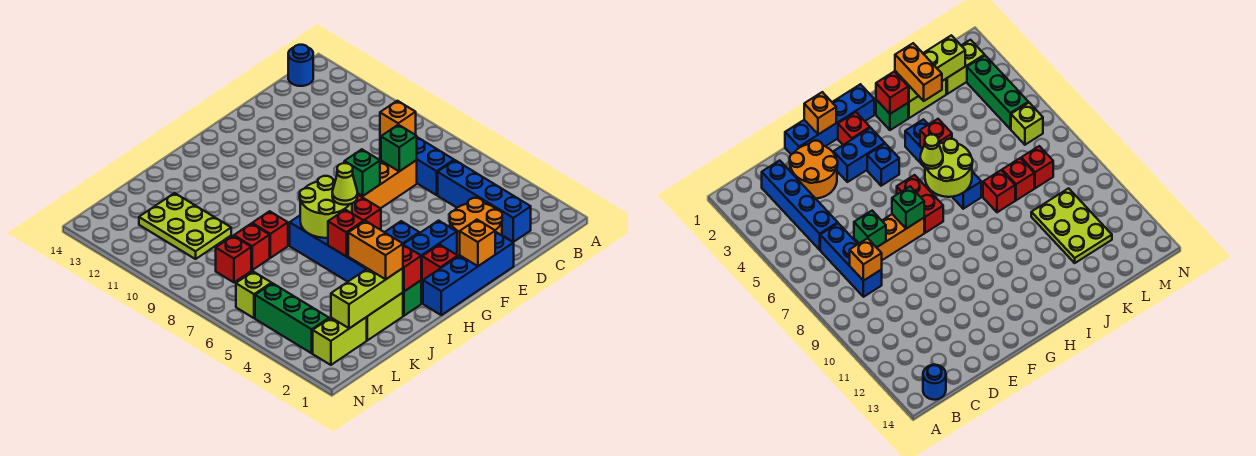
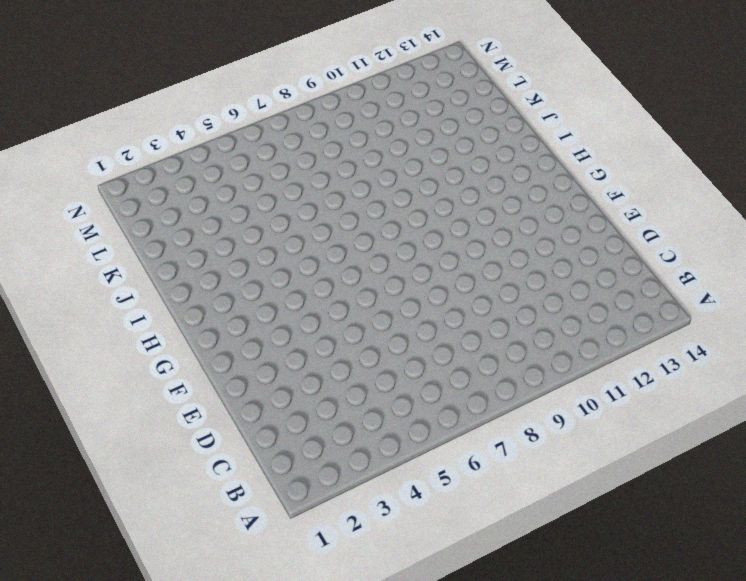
none -> blue 1x1 round brick [288,45,313,86]
none -> blue 1x4 brick [438,160,531,242]
none -> blue 1x3 brick [380,137,454,195]
none -> orange 2x2 round brick [450,198,502,256]

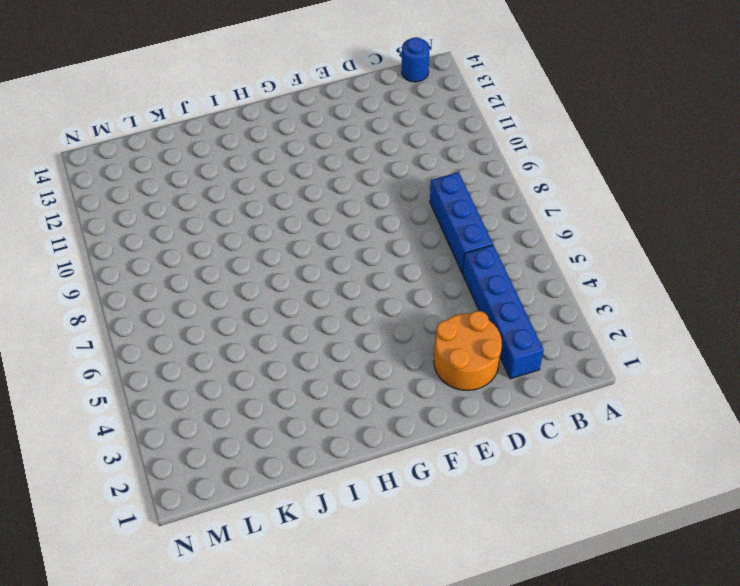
none -> orange 1x3 brick [357,160,417,208]
none -> blue 1x4 brick [423,232,514,315]
none -> blue 1x2 brick [403,221,457,280]
none -> red 1x1 brick [422,245,458,280]

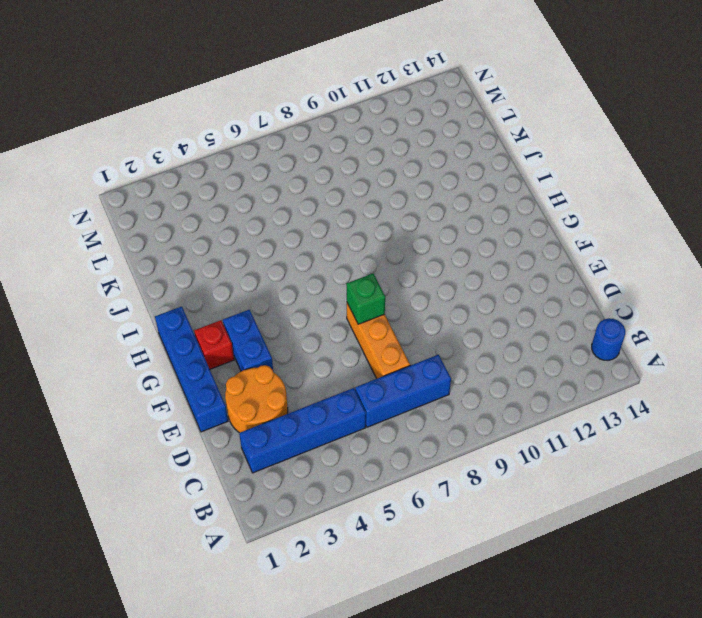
none -> blue 1x1 brick [385,221,419,244]
none -> red 1x2 brick [352,194,381,230]
none -> green 1x1 brick [403,281,421,316]
none -> blue 1x4 brick [290,216,367,282]

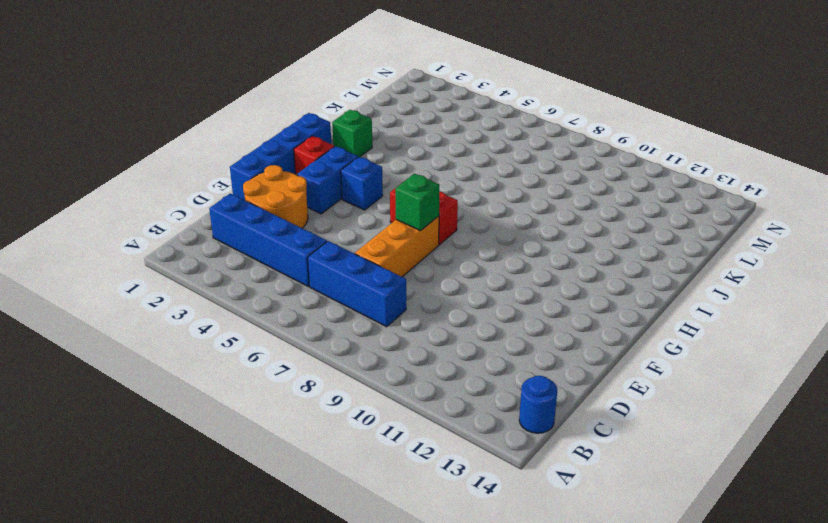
none -> blue 1x4 brick [290,216,367,282]
none -> lime 1x2 brick [367,293,403,340]
none -> red 1x1 brick [252,211,288,258]
none -> red 1x1 brick [234,224,270,270]

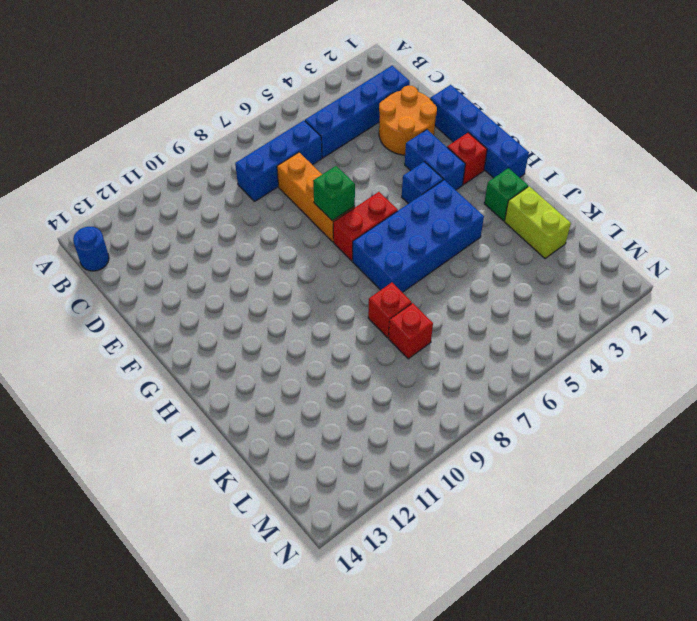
blue 2x4 brick [353,180,484,292] -> blue 1x4 brick [290,216,367,282]
none -> lime 2x3 plate [139,193,231,259]
none -> lime 1x2 brick [313,317,367,365]
none -> red 1x1 brick [216,236,251,282]
none -> green 1x3 brick [255,283,329,353]

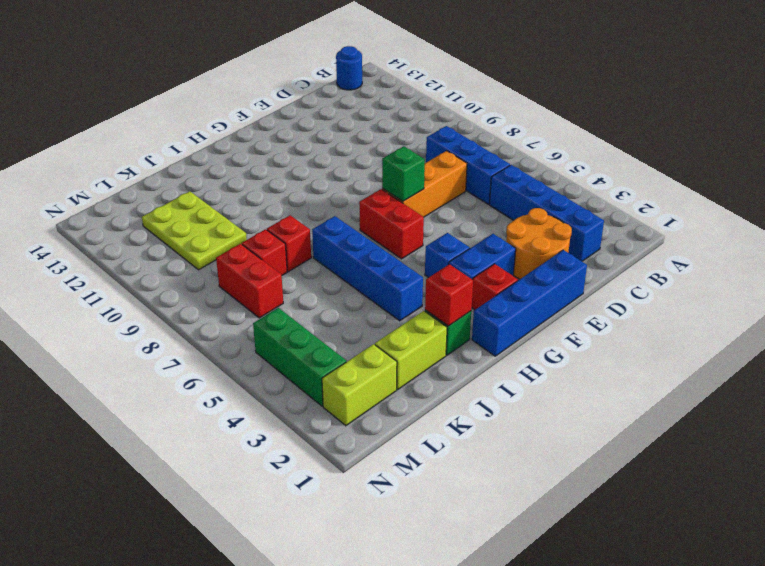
red 1x2 brick [216,244,283,318] -> red 1x1 brick [216,236,251,282]
none -> lime 1x1 brick [236,272,272,318]
none -> orange 1x1 brick [380,101,416,137]
none -> green 1x1 brick [381,125,417,171]
none -> orange 1x1 brick [460,220,495,266]

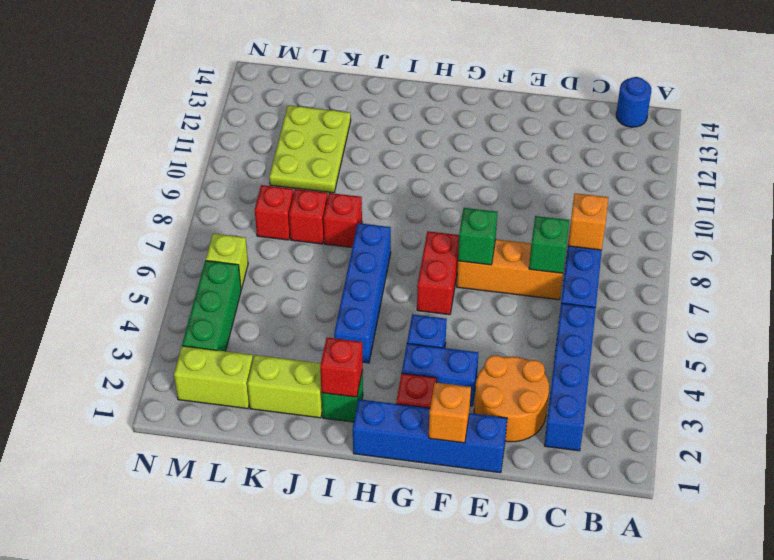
none -> lime 2x2 round brick [300,176,352,238]
none -> red 1x1 brick [328,210,364,256]
none -> lime 1x3 brick [331,268,403,328]
none -> lime 1x1 cone [332,163,357,205]

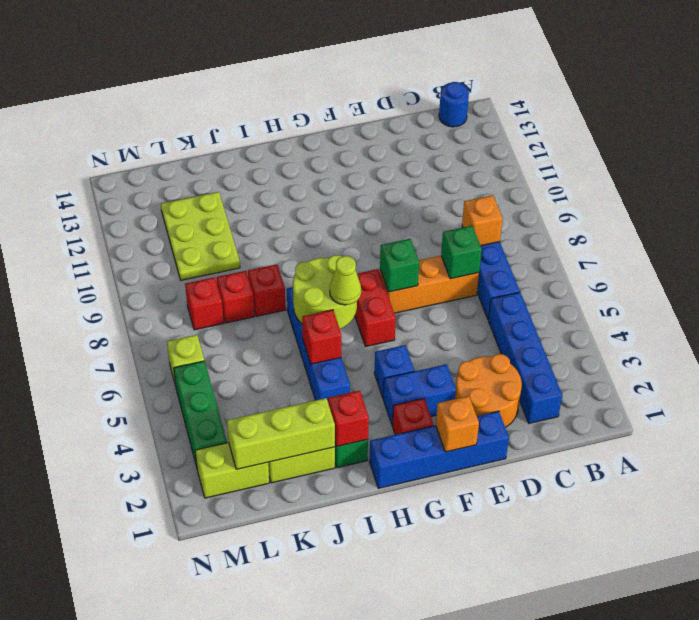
none -> orange 1x2 brick [348,221,403,279]

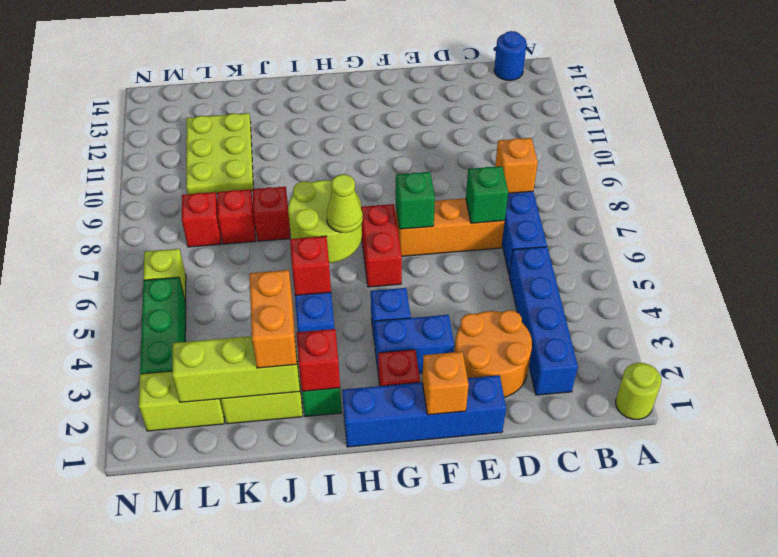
lime 1x1 round brick [616,363,662,420] -> none

